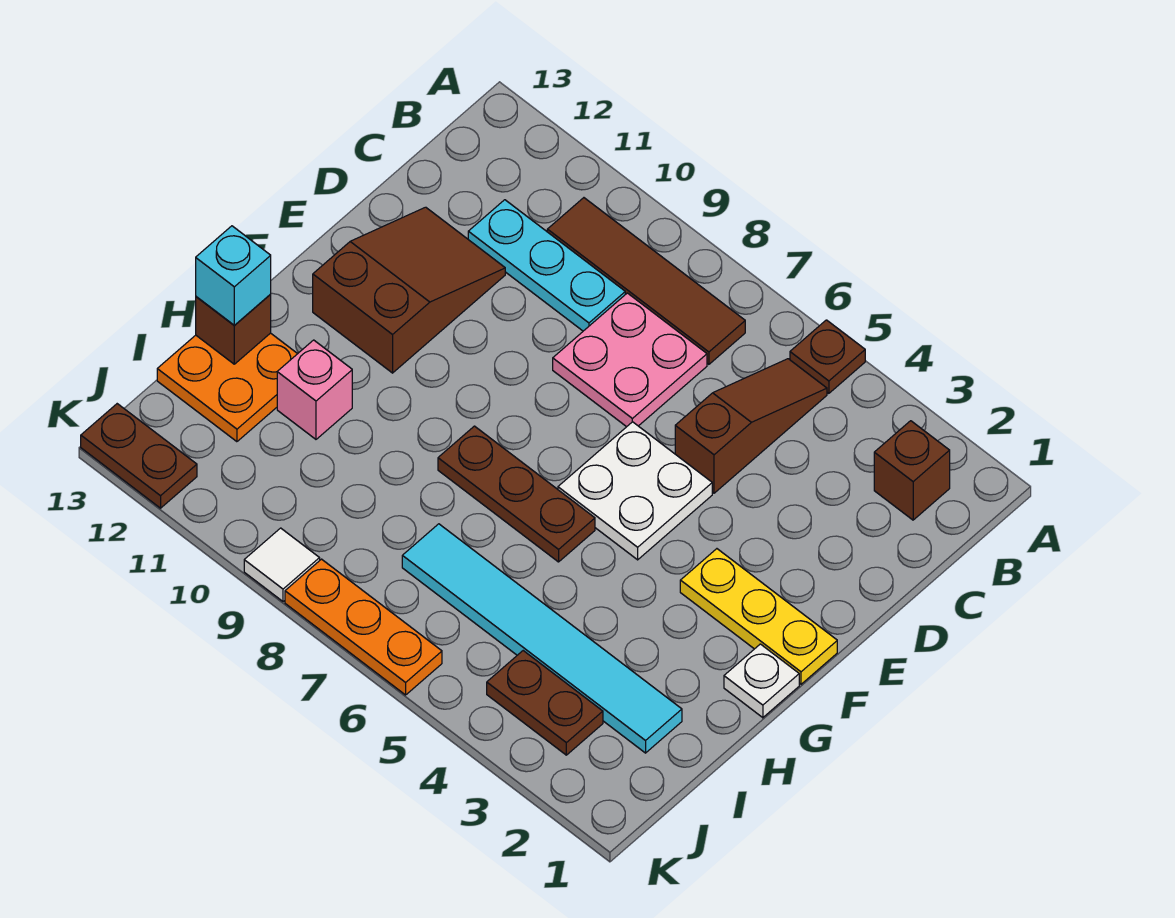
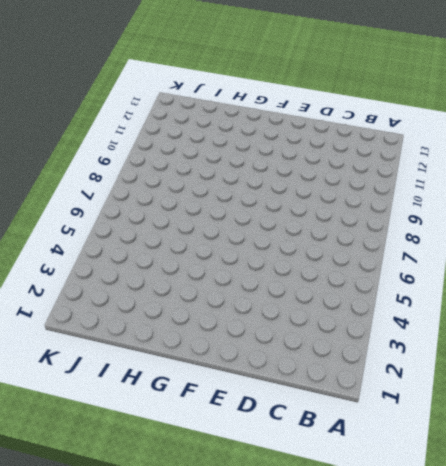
none -> brown 1x1 plate [790,320,865,393]
none -> brown 1x1 brick [874,421,950,520]
none -> brown 1x3 slope [675,359,827,493]

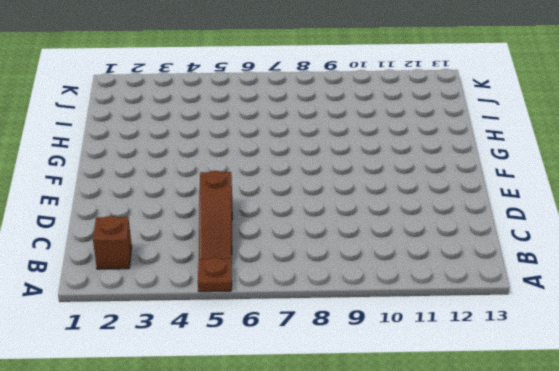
none -> brown 1x4 tile [547,198,745,364]
none -> pink 2x2 plate [553,293,707,427]
none -> cyan 1x3 plate [468,200,625,331]

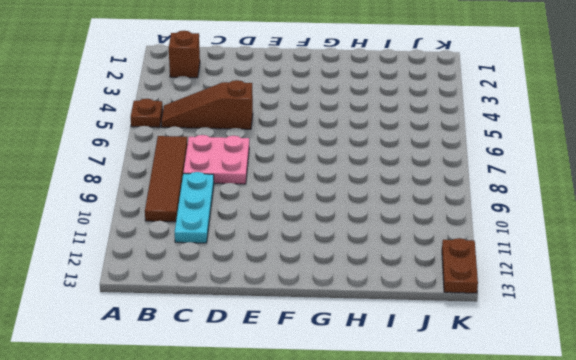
none -> brown 2x3 slope [313,207,505,373]
none -> white 2x2 plate [558,422,712,560]
none -> yellow 1x3 plate [680,549,837,684]

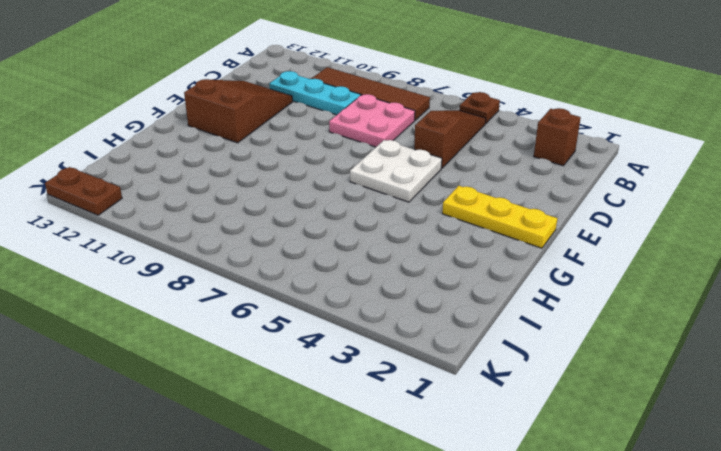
none -> white 1x1 plate [724,644,799,718]
none -> brown 1x3 plate [438,426,595,562]
none -> pink 1x1 brick [277,340,352,439]

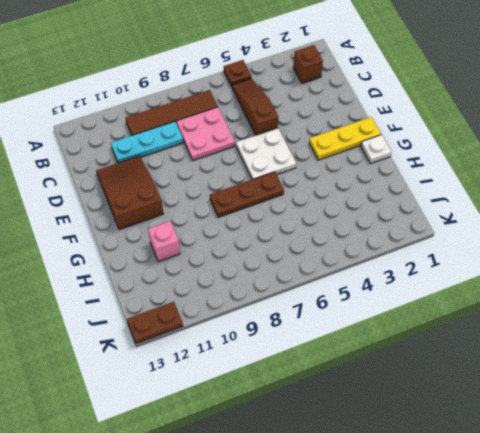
none -> orange 2x2 plate [157,333,297,442]
none -> cyan 1x6 tile [402,524,682,753]
none -> brown 1x2 plate [487,651,603,755]

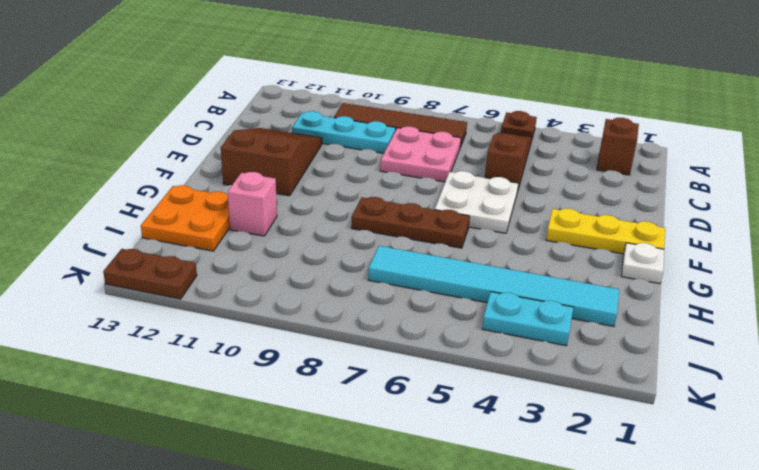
cyan 1x2 plate [482,292,573,346] -> brown 1x2 plate [487,651,603,755]
none -> orange 1x3 plate [285,559,442,695]
none -> white 1x1 tile [244,528,320,602]
none -> brown 1x1 brick [196,294,271,364]

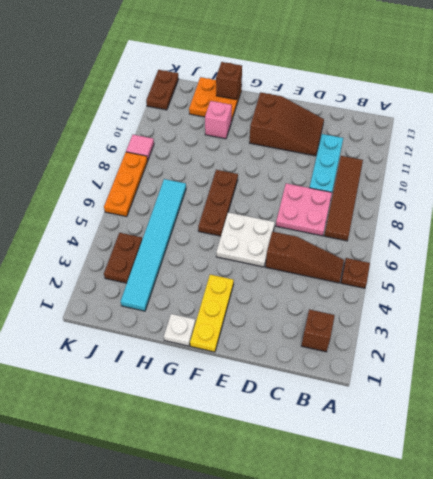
pink 1x1 tile [126,135,154,161] -> white 1x1 tile [244,528,320,602]
none -> cyan 1x1 brick [196,226,271,325]

